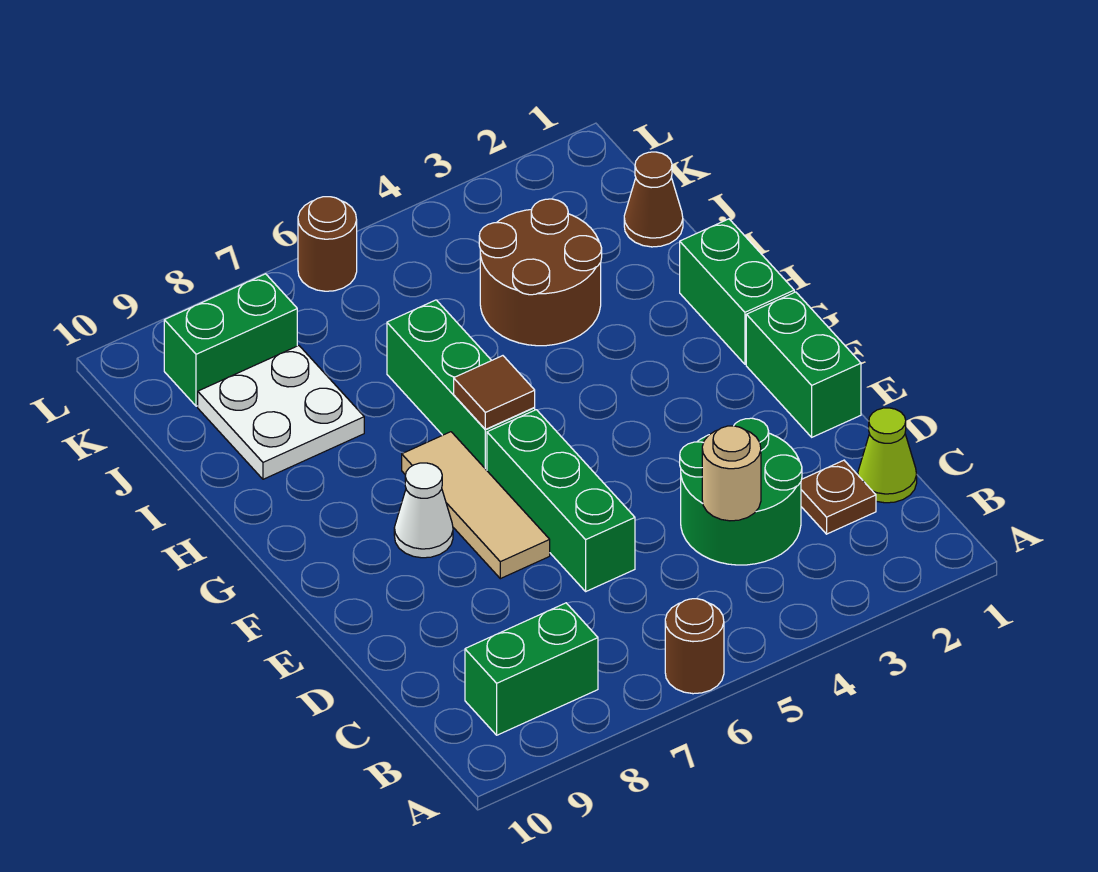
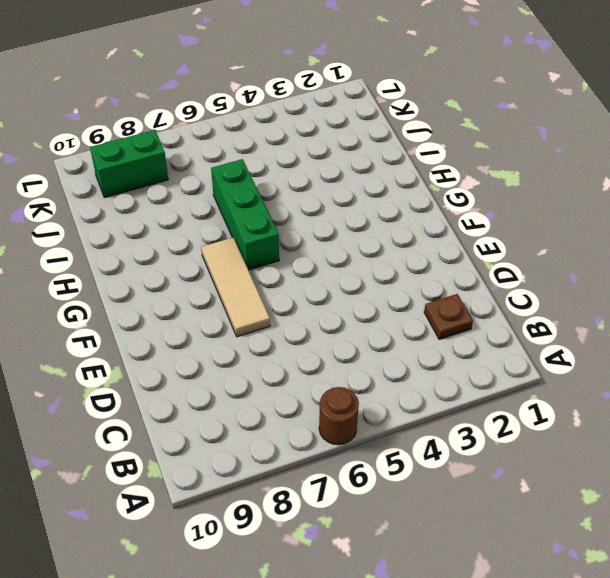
none -> green 1x2 brick [465,603,598,735]
none -> lime 1x1 cone [858,408,917,503]
none -> green 2x2 round brick [680,418,802,565]

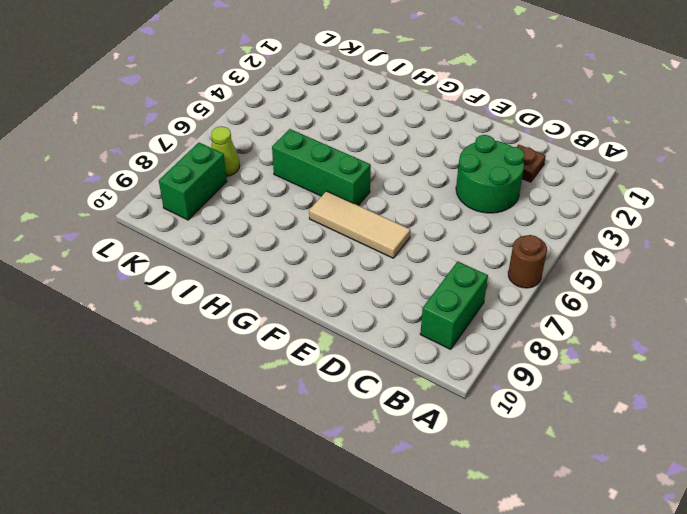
lime 1x1 cone [211,126,240,176] -> lime 1x1 cone moved to [858,408,917,503]
none -> green 1x3 brick [487,410,635,591]
none -> green 1x2 brick [746,292,861,437]
none -> white 1x1 cone [394,463,453,558]

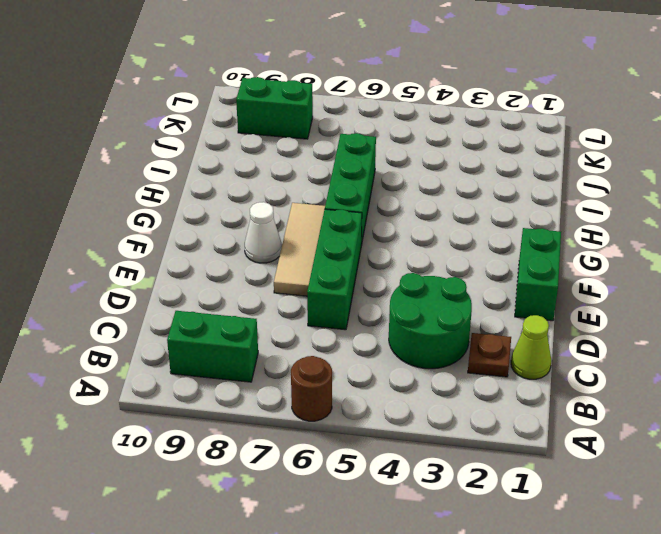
none -> green 1x2 brick [680,219,794,364]
none -> brown 2x2 round brick [479,199,602,346]
none -> white 2x2 plate [198,346,364,479]

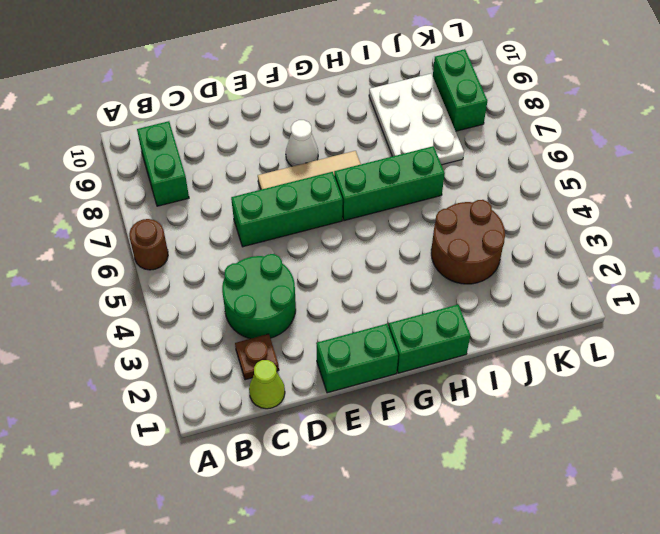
white 2x3 plate [369,74,464,165] -> white 2x2 plate [198,346,364,479]
none -> brown 1x1 cone [624,152,683,247]
none -> brown 1x1 round brick [298,197,357,291]
none -> tan 1x1 round brick [702,426,761,521]

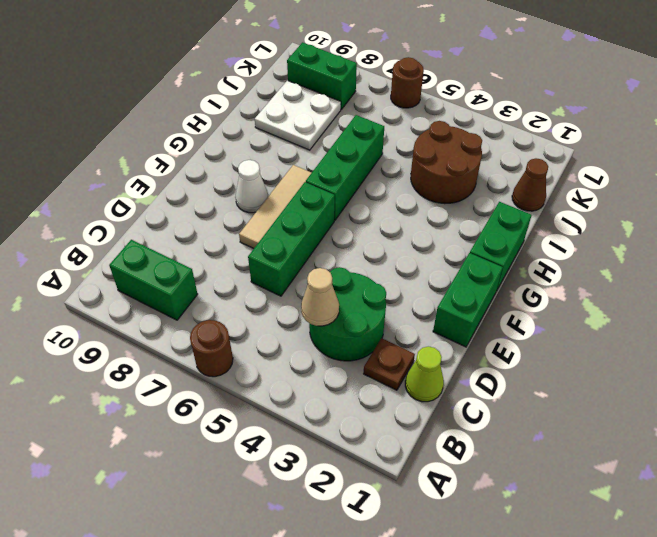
tan 1x1 cone [301,268,339,326] -> tan 1x1 round brick [702,426,761,521]
none -> brown 1x1 tile [454,356,535,429]

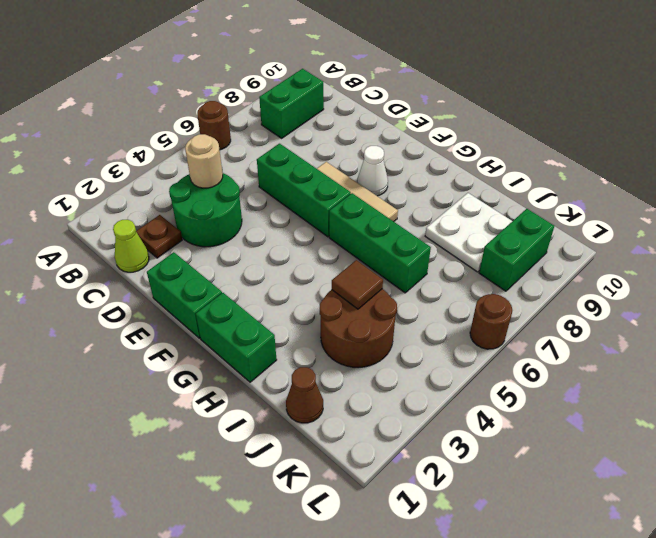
brown 1x1 tile [332,260,383,309] -> brown 1x1 tile moved to [454,356,535,429]

